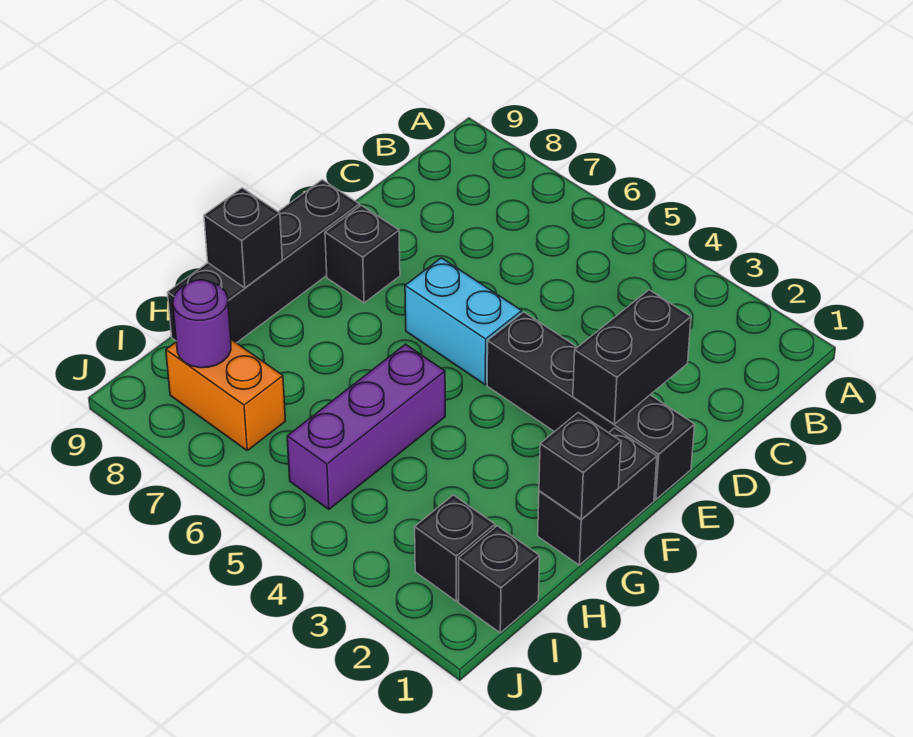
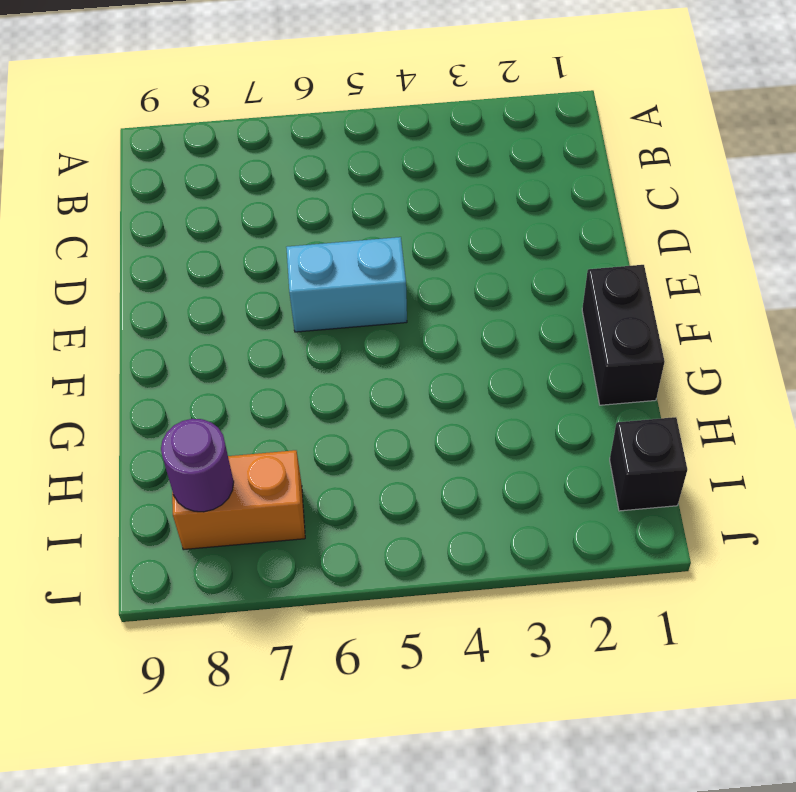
none -> black 1x4 brick [487,312,695,500]
none -> black 1x1 brick [325,205,400,303]
none -> black 1x4 brick [168,180,360,343]

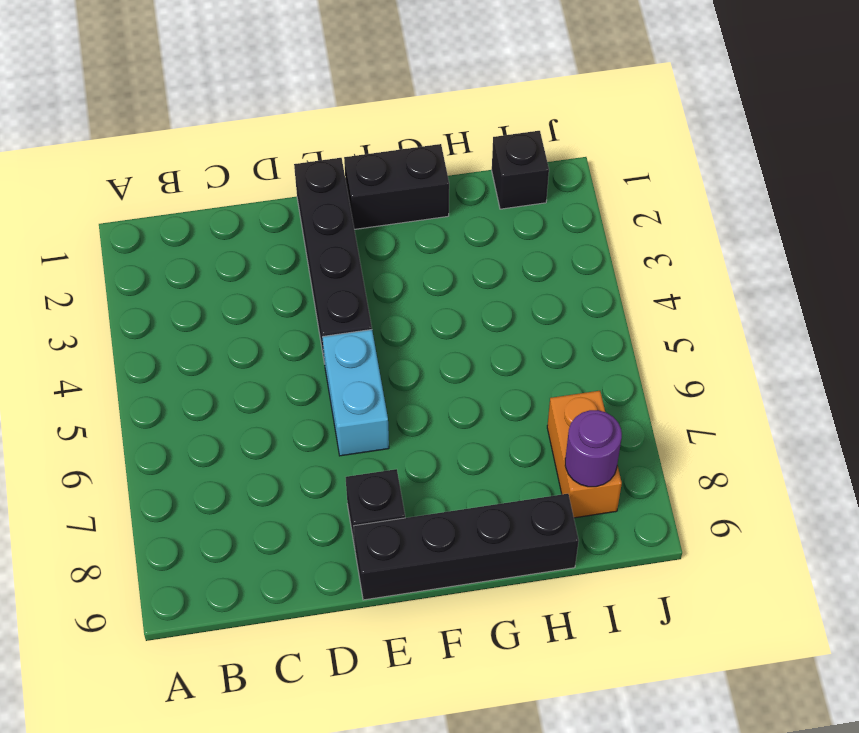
none -> purple 1x3 brick [287,344,445,509]
none -> black 1x1 brick [415,495,495,601]
none -> black 1x2 brick [573,290,691,424]

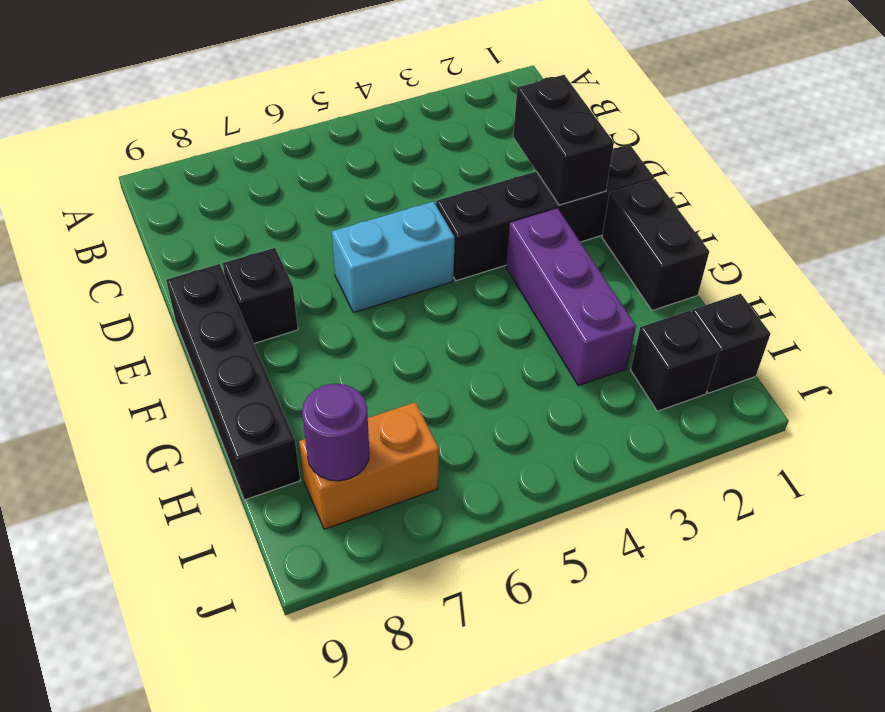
purple 1x3 brick [506,208,636,386] -> purple 1x3 brick moved to [287,344,445,509]
none -> black 1x1 brick [539,413,621,519]
none -> black 1x1 brick [204,188,282,288]

